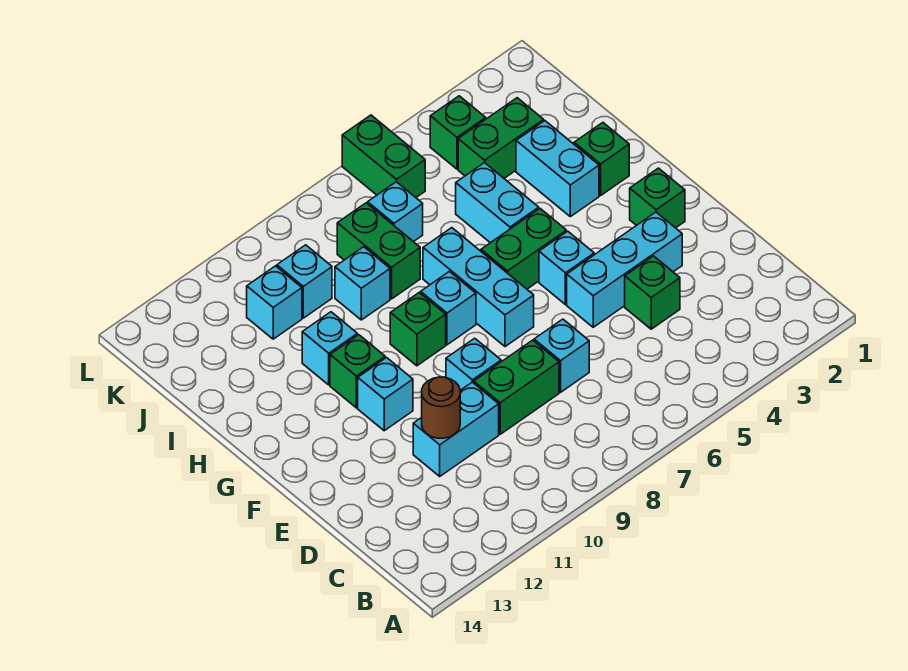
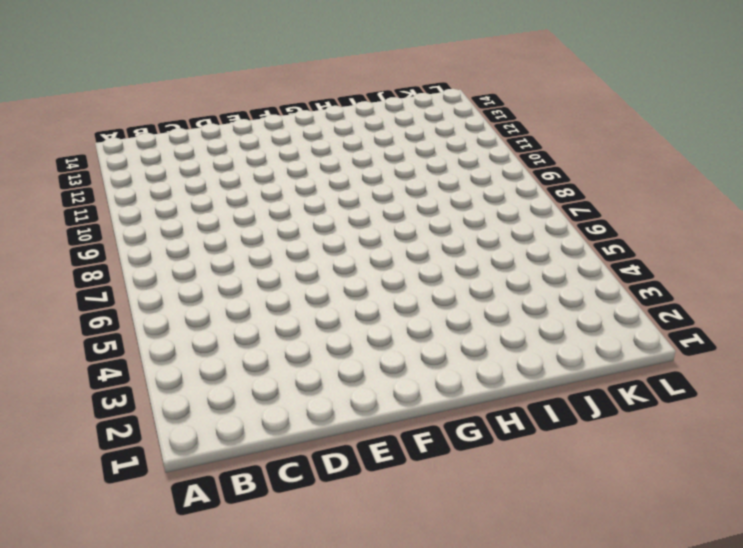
none -> green 1x1 brick [625,256,680,329]
none -> cyan 1x1 brick [534,319,589,392]
none -> green 1x2 brick [474,340,559,434]

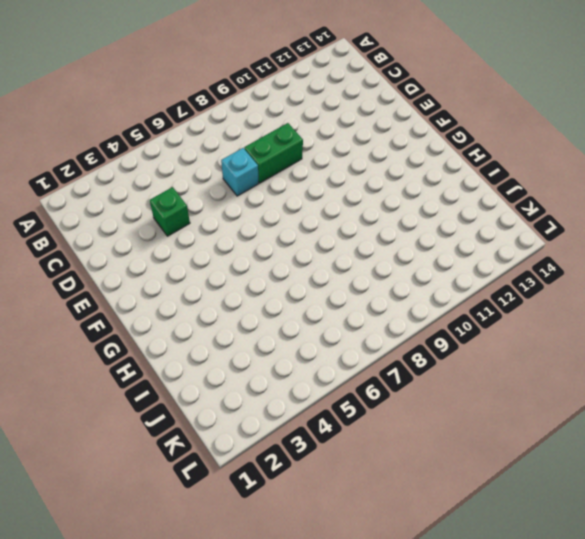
none -> cyan 1x2 brick [413,382,499,476]
none -> cyan 1x3 brick [567,212,682,327]
none -> cyan 1x1 brick [446,338,501,390]

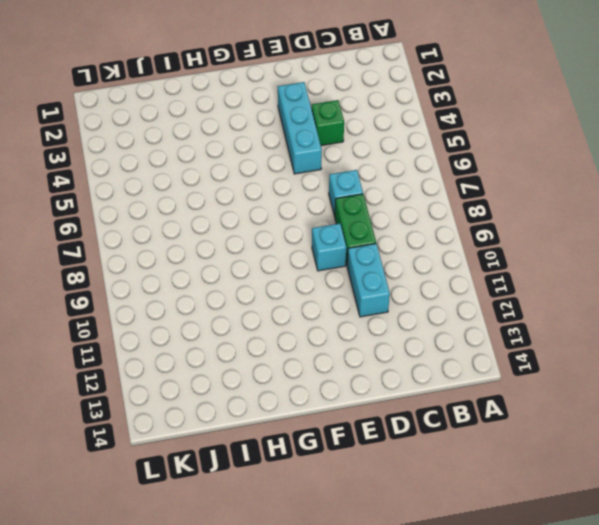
none -> green 1x1 brick [630,168,685,228]
none -> cyan 1x1 brick [539,231,594,305]
none -> cyan 1x3 brick [423,228,534,347]

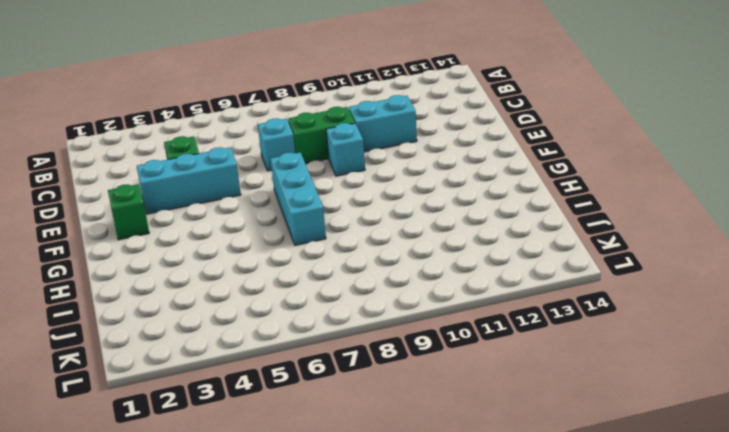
none -> cyan 1x1 brick [539,231,594,305]
none -> cyan 1x1 brick [358,358,413,431]
none -> green 1x2 brick [481,209,566,289]

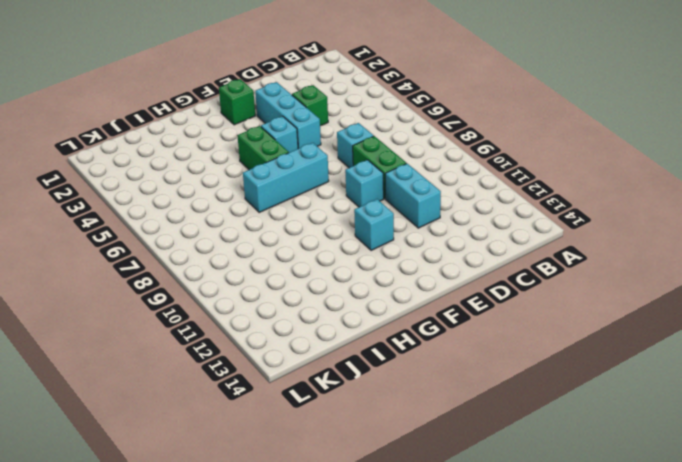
none -> cyan 1x1 brick [421,272,476,345]
none -> green 1x1 brick [390,293,446,366]
none -> green 1x1 brick [330,335,385,408]

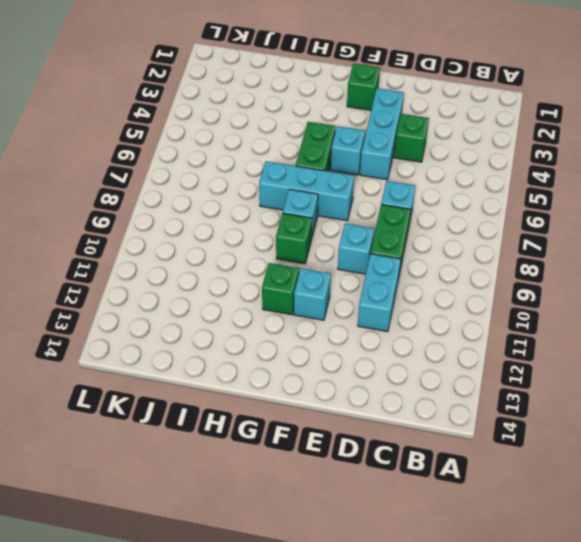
none -> green 1x1 brick [574,123,629,196]
none -> cyan 1x2 brick [516,121,599,217]
none -> cyan 1x2 brick [456,162,539,243]

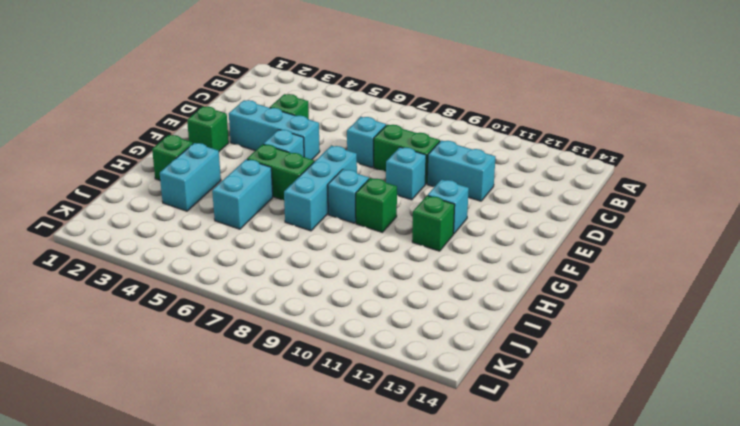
none -> cyan 1x1 brick [302,312,357,385]
none -> green 1x2 brick [337,203,420,299]
none -> cyan 1x1 brick [335,247,390,320]

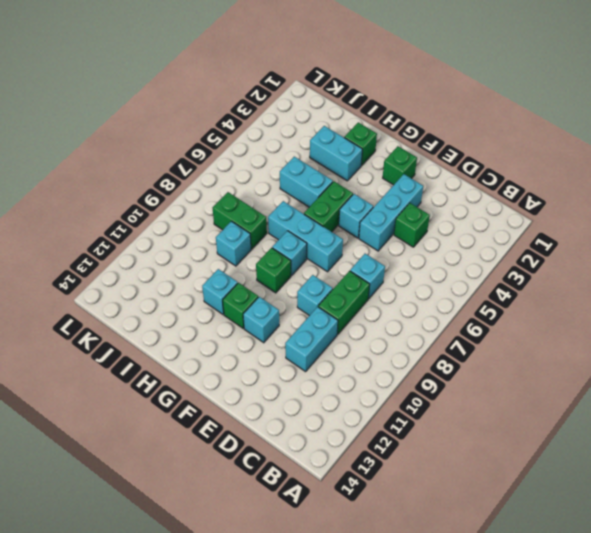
none -> green 1x2 brick [458,98,544,178]
none -> cyan 1x1 brick [368,182,423,242]
none -> cyan 1x1 brick [277,245,332,318]

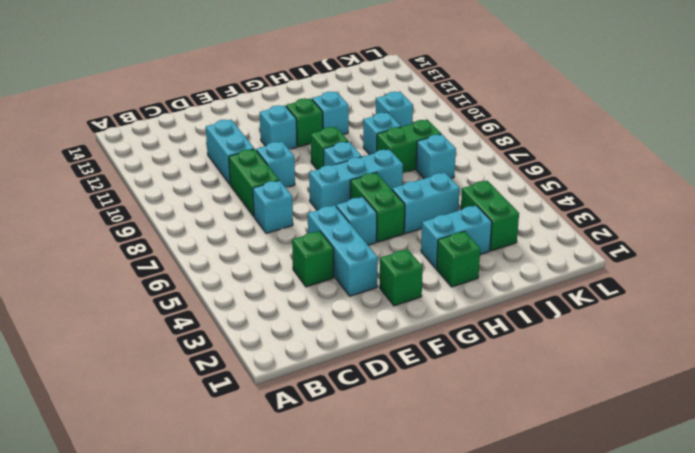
none -> cyan 1x1 brick [247,266,302,339]
none -> green 1x1 brick [430,96,486,169]
none -> green 1x2 brick [342,115,425,197]

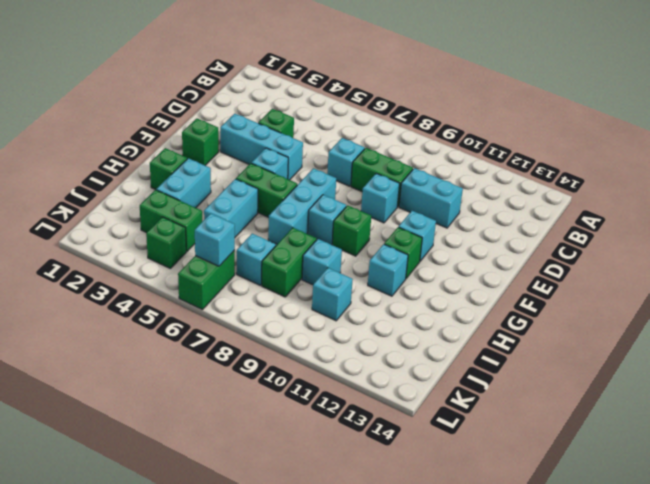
cyan 1x1 brick [195,214,235,266] -> cyan 1x1 brick moved to [247,266,302,339]
none -> brown 1x1 round brick [422,377,460,438]

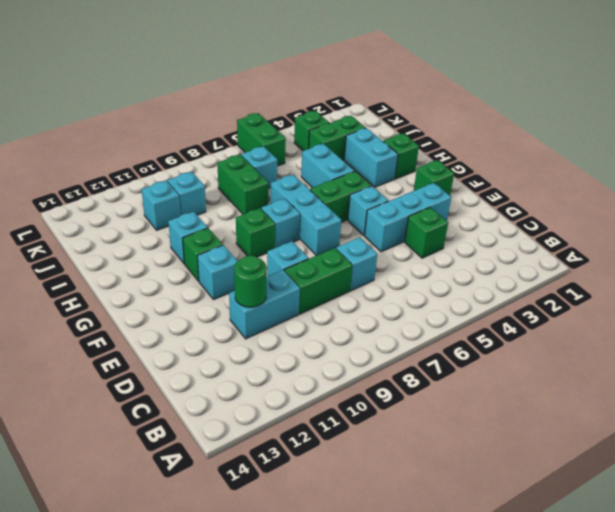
green 1x1 round brick [234,255,267,307] -> brown 1x1 round brick [422,377,460,438]
none -> cyan 1x1 brick [335,247,390,320]

